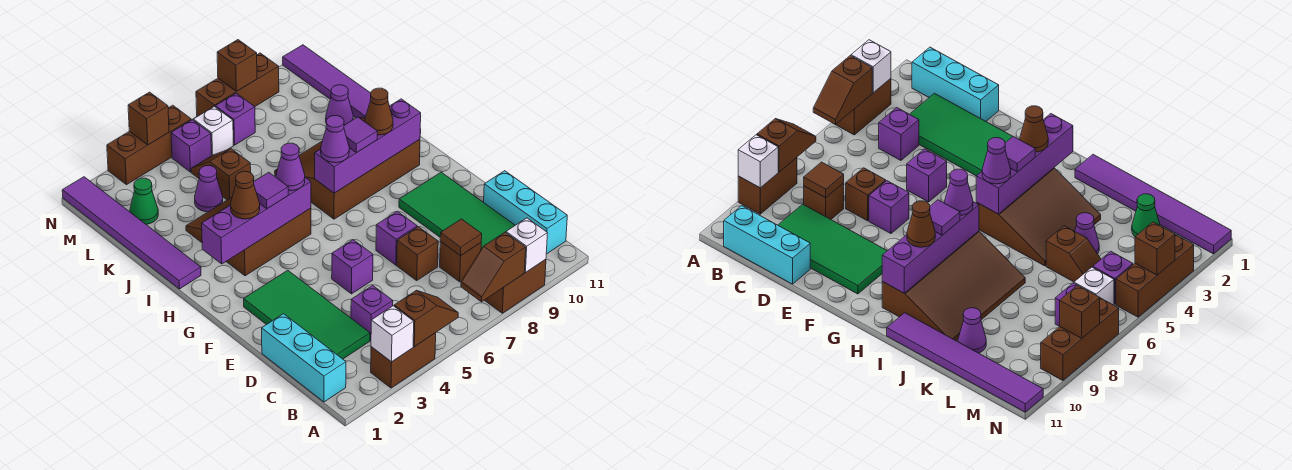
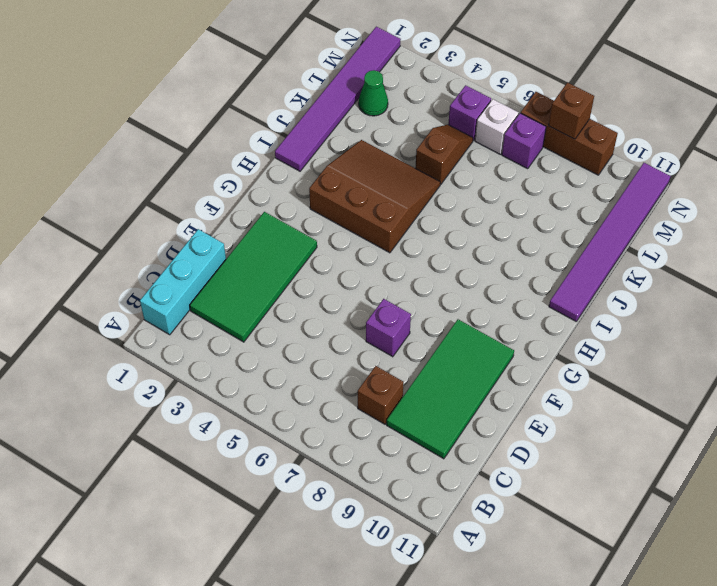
none -> brown 1x2 brick [371,333,436,388]
none -> brown 1x2 brick [485,259,546,313]
none -> cyan 1x3 brick [484,171,567,254]
none -> purple 1x1 brick [351,285,393,340]

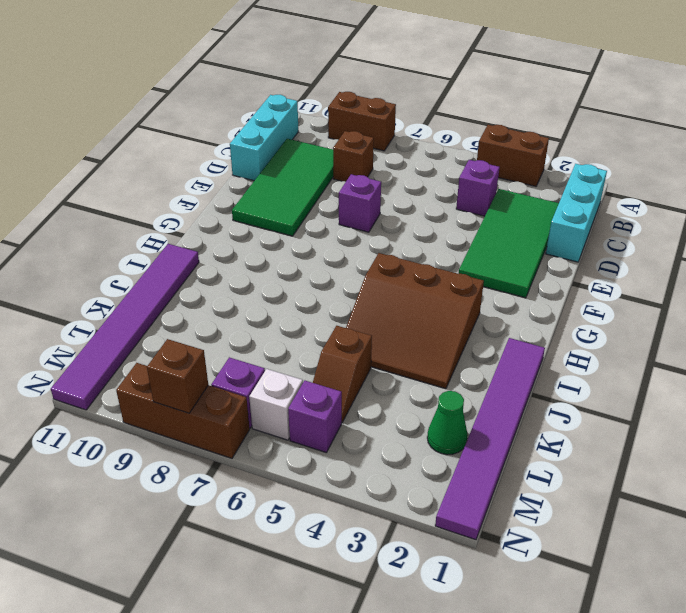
none -> brown 1x1 brick [397,227,438,280]
none -> purple 1x1 brick [332,240,373,294]
none -> brown 3x4 slope [275,118,420,219]
none -> purple 1x1 cone [195,166,223,212]

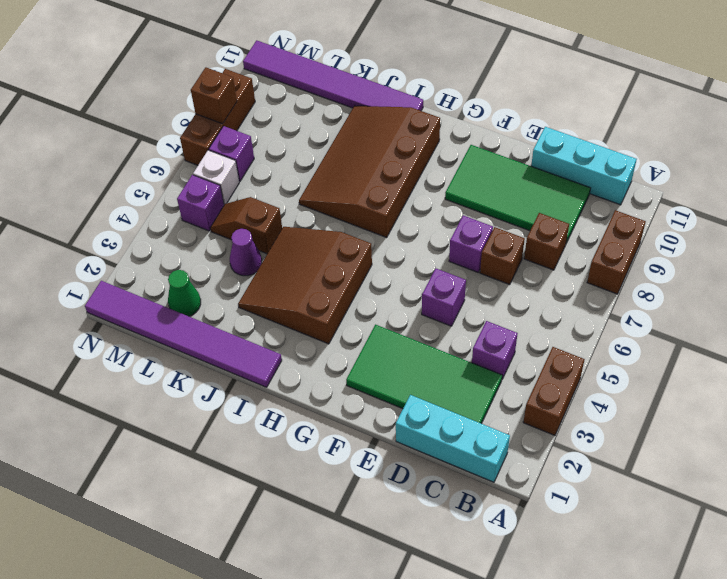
none -> purple 1x1 cone [326,85,353,125]
none -> brown 1x3 brick [107,105,191,185]
none -> white 1x1 brick [371,306,414,362]
none -> brown 1x2 slope [394,290,458,347]

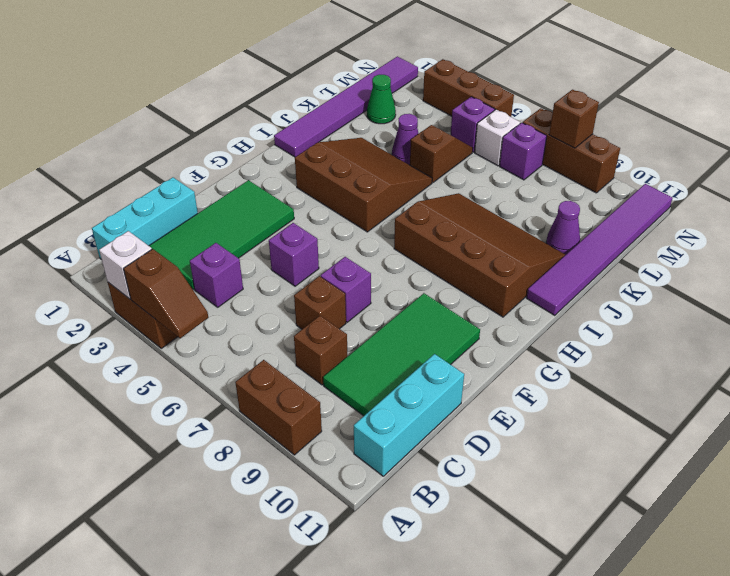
none -> brown 1x2 slope [461,232,526,302]
none -> white 1x1 brick [506,218,548,272]
none -> brown 1x1 tile [440,219,482,256]
none -> purple 1x4 brick [202,178,311,264]

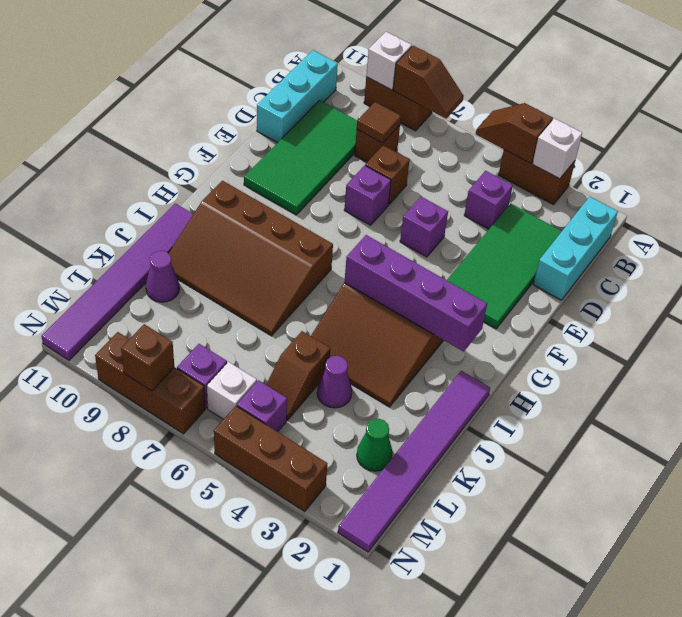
none -> purple 1x4 brick [315,99,421,193]
none -> brown 1x1 brick [128,92,169,145]
none -> brown 1x1 cone [231,171,260,219]
none -> purple 1x1 tile [254,172,288,209]

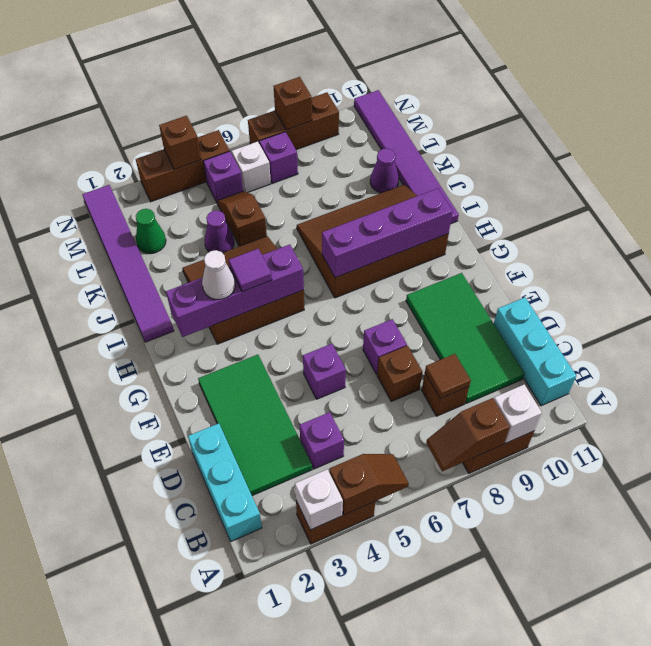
white 1x1 cone [202,250,235,299] -> brown 1x1 cone [231,171,260,219]
none -> purple 1x1 cone [276,143,305,191]
none -> purple 1x1 cone [321,116,349,163]
none -> purple 1x1 tile [344,117,377,153]
none -> brown 1x1 cone [365,88,393,135]

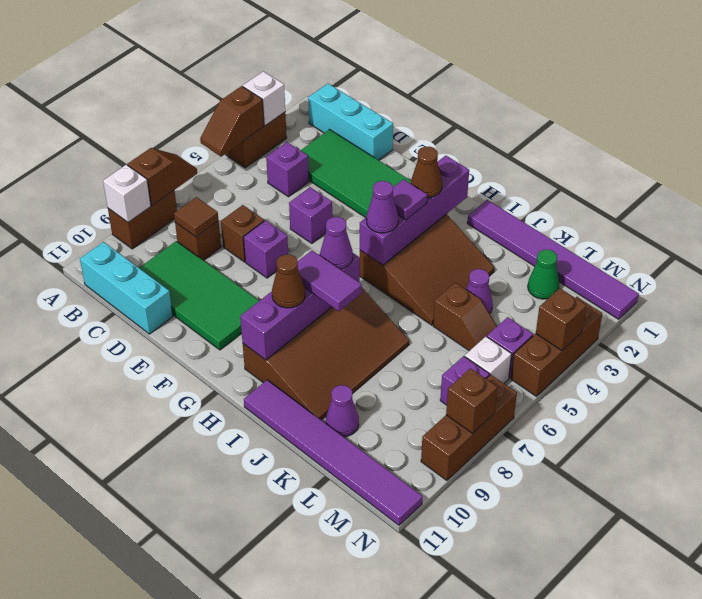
purple 1x2 tile [297,250,362,311] -> purple 1x1 tile [344,117,377,153]

